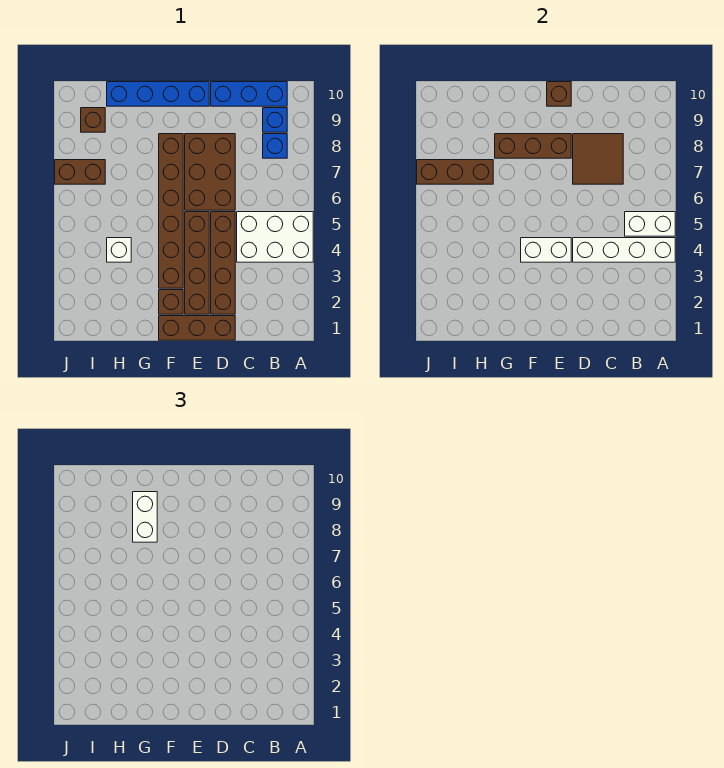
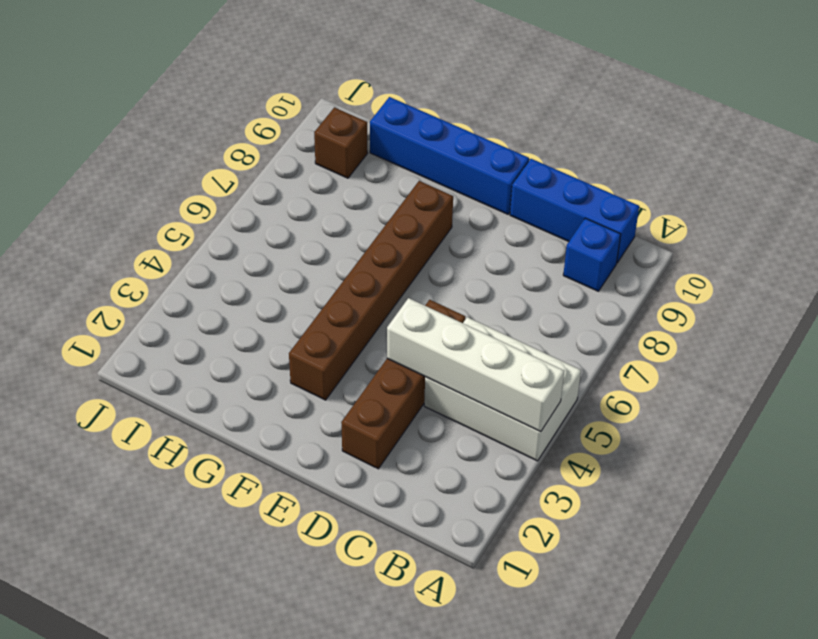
none -> blue 1x1 brick [263,134,287,158]
none -> brown 1x3 brick [159,316,235,340]
none -> brown 2x3 brick [185,134,235,210]

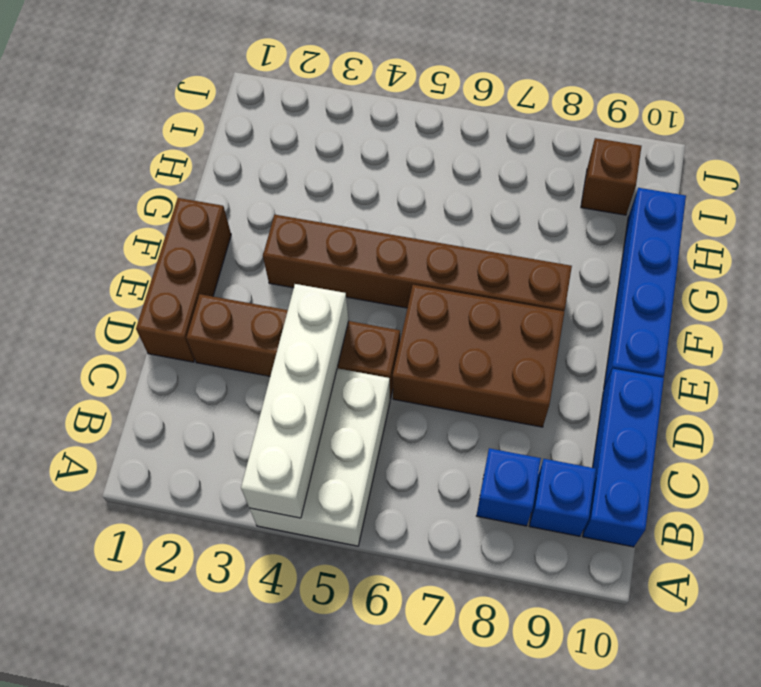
none -> brown 1x4 brick [185,212,209,314]
none -> brown 1x1 brick [159,290,183,314]
none -> white 1x1 brick [107,238,131,262]

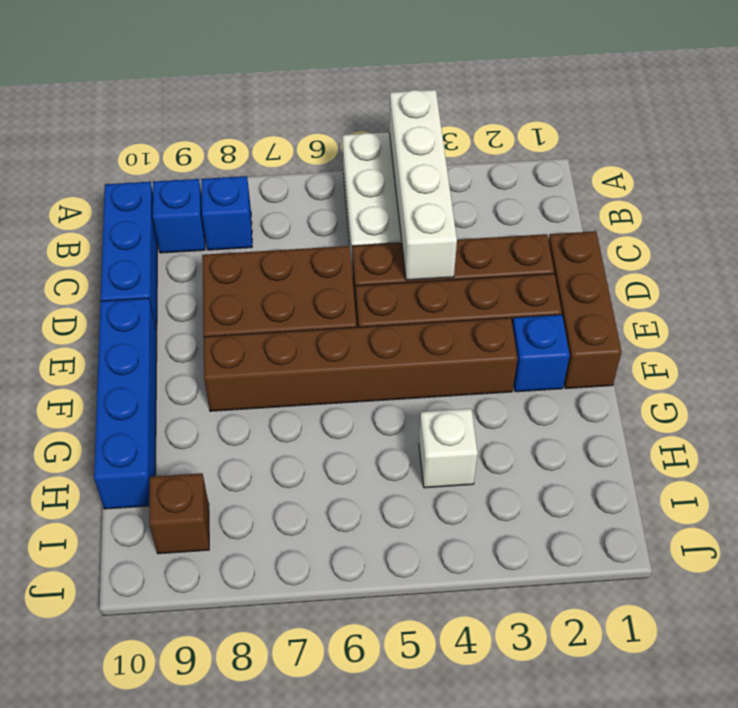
blue 1x1 brick [512,315,570,392] -> brown 1x1 brick [159,290,183,314]
none -> brown 1x2 brick [55,160,105,184]
none -> white 1x2 brick [625,212,675,236]
none -> brown 2x2 tile [573,134,623,184]

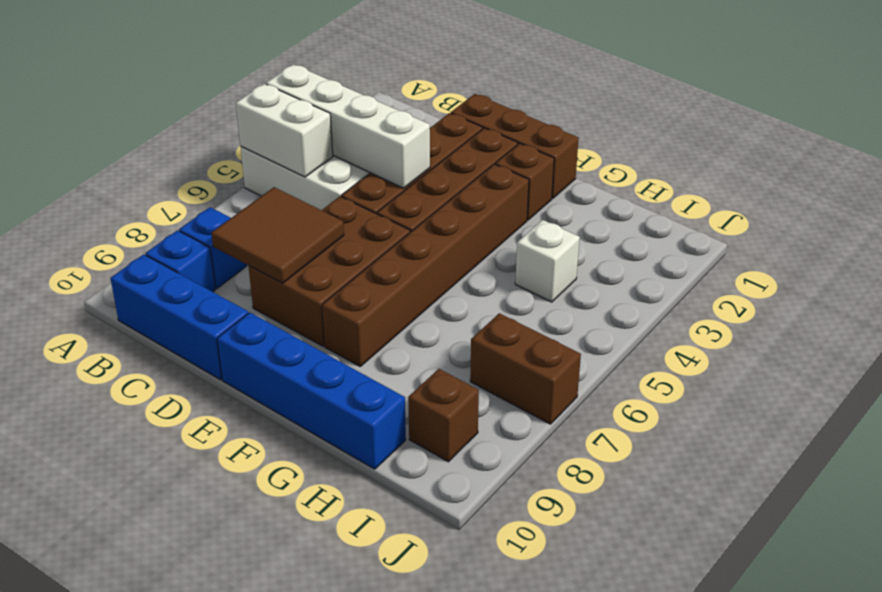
none -> white 1x2 brick [521,238,571,262]
none -> brown 1x3 brick [495,134,571,158]
none -> brown 1x1 brick [547,82,571,106]

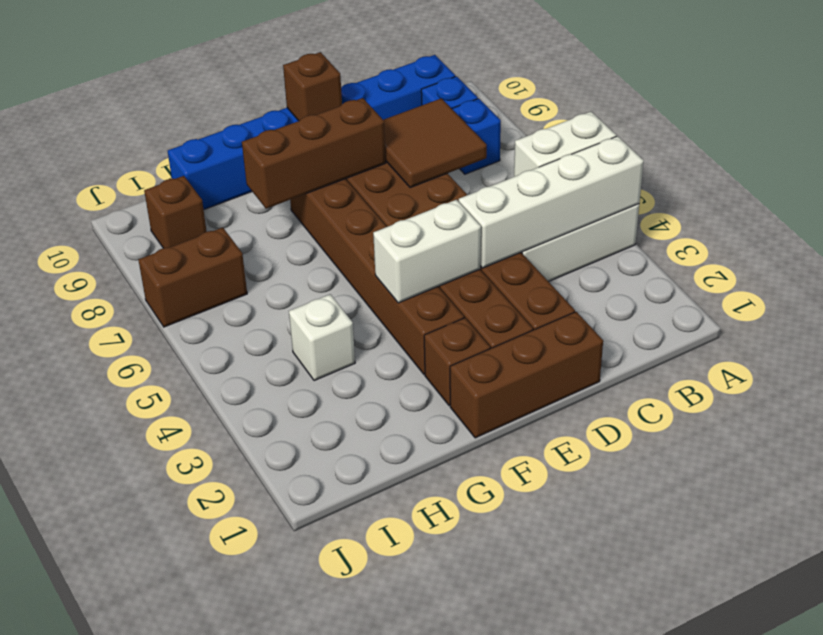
none -> brown 1x3 brick [417,160,493,184]
none -> white 1x2 brick [133,492,157,542]

